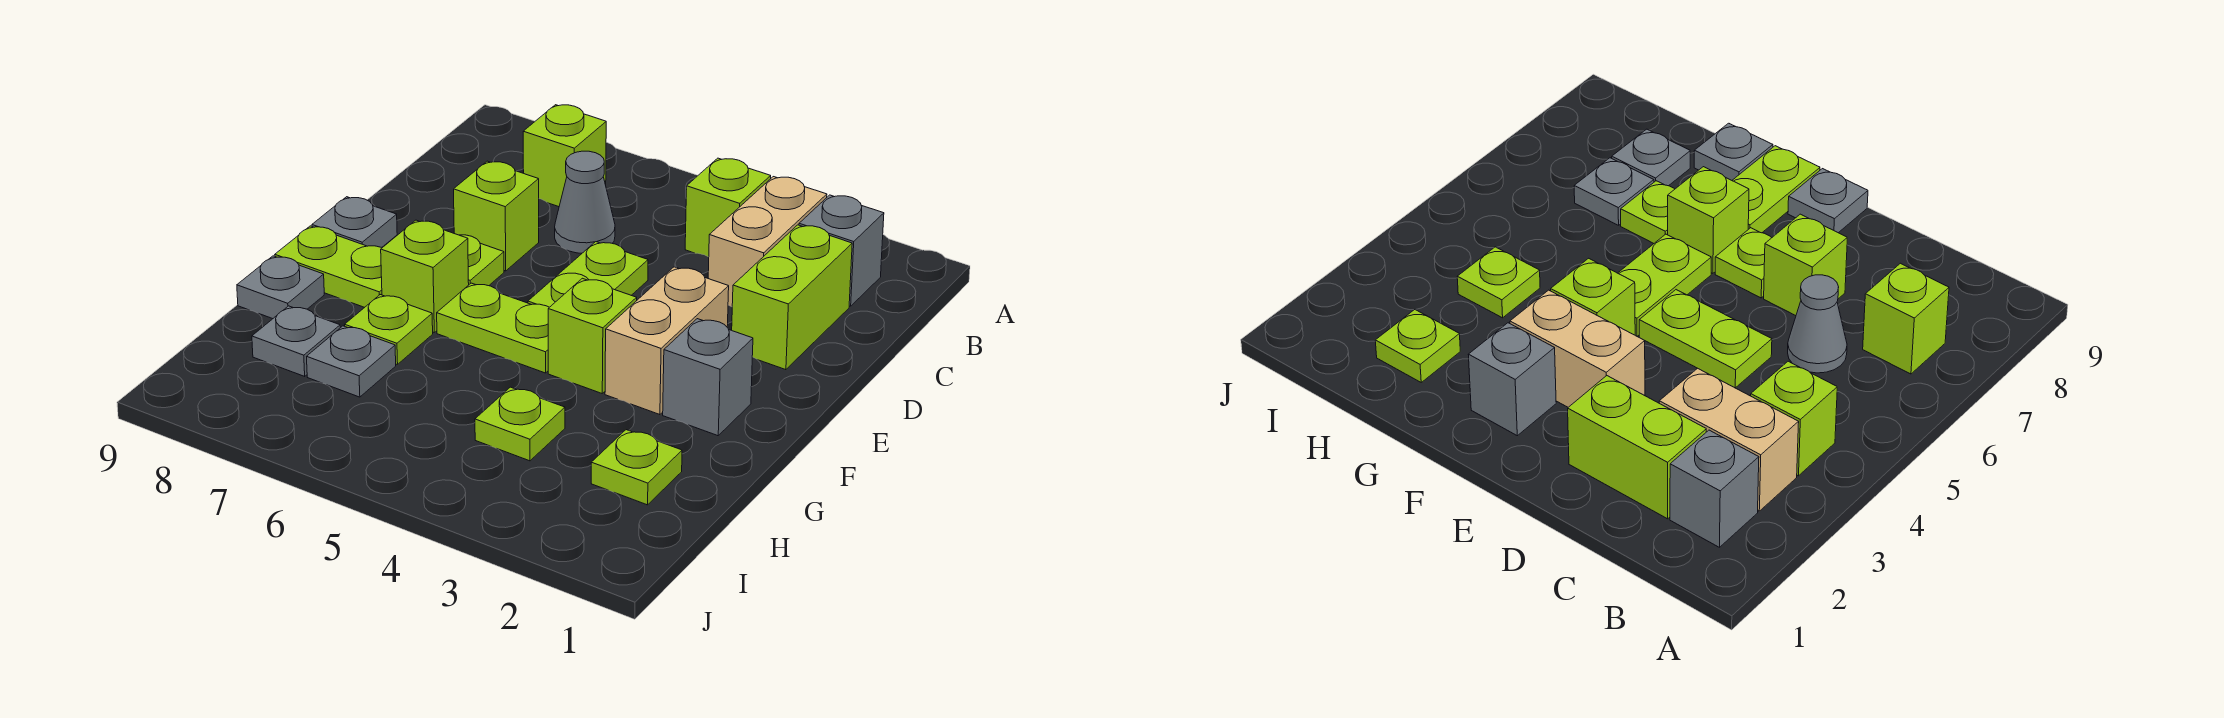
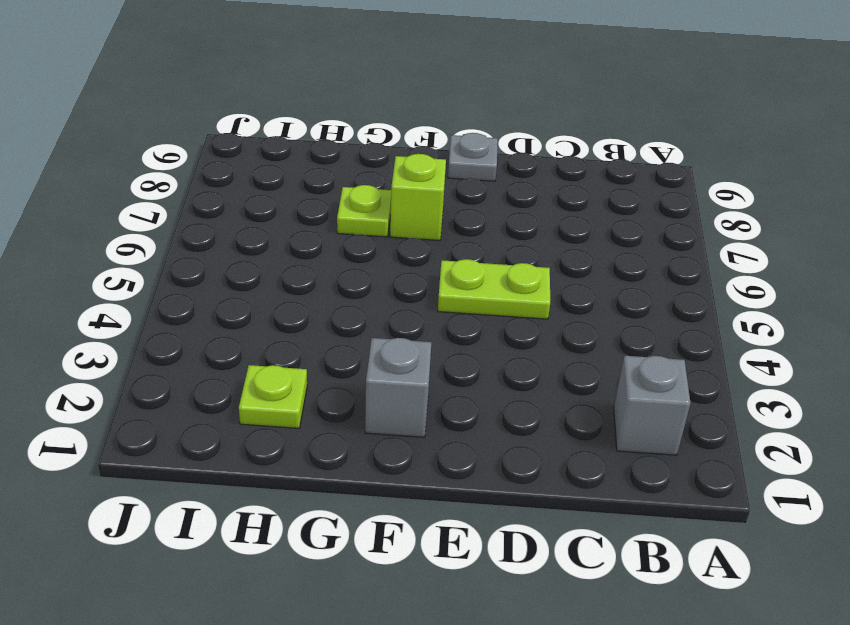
none -> tan 1x2 brick [708,177,827,307]
none -> lime 1x1 brick [685,158,771,257]
none -> lime 1x1 brick [523,105,606,207]

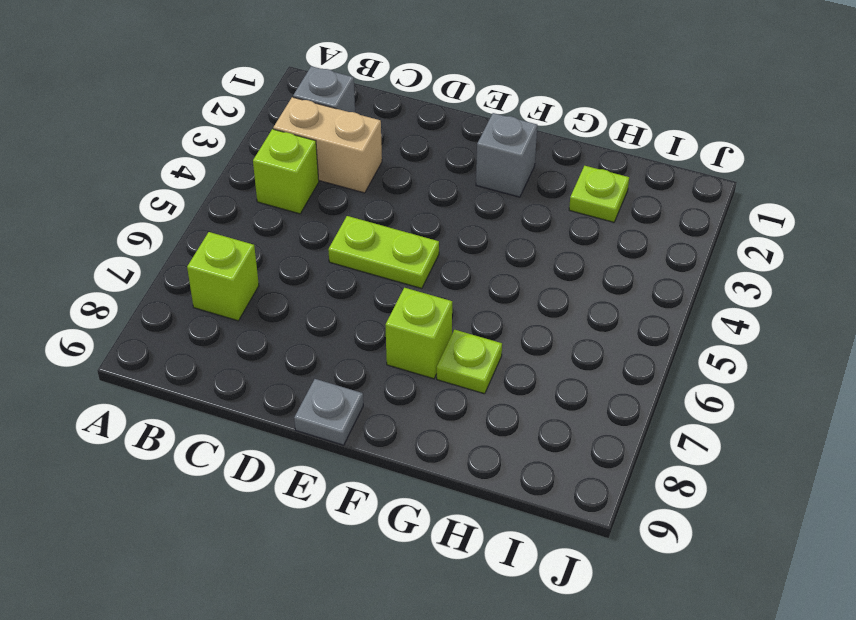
none -> lime 1x2 brick [732,225,852,370]
none -> grey 1x1 cone [555,151,615,253]
none -> lime 1x1 brick [454,161,539,271]

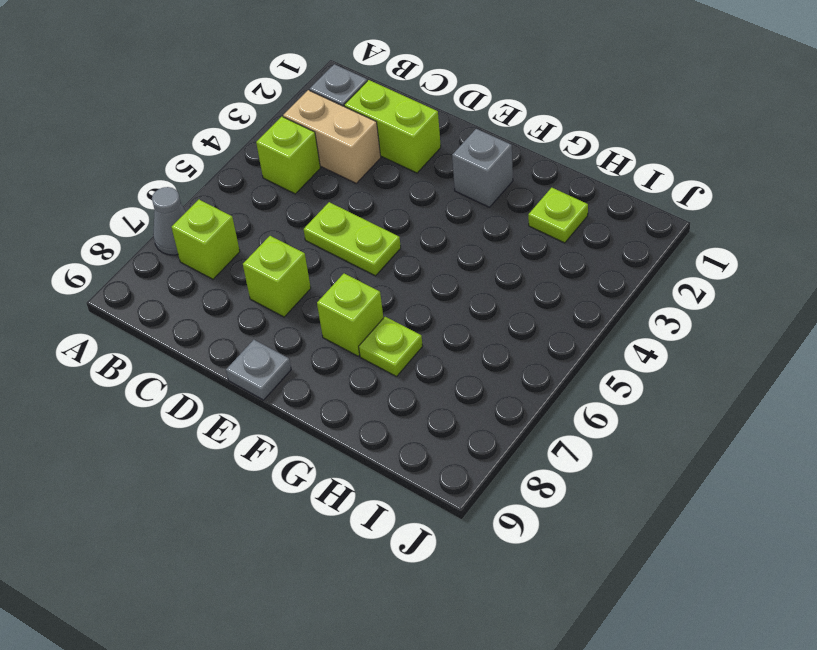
grey 1x1 cone [152,187,186,255] -> grey 1x1 cone moved to [555,151,615,253]
none -> tan 1x2 brick [605,267,729,415]
none -> lime 1x1 plate [460,235,504,286]
none -> lime 1x1 brick [548,278,637,393]

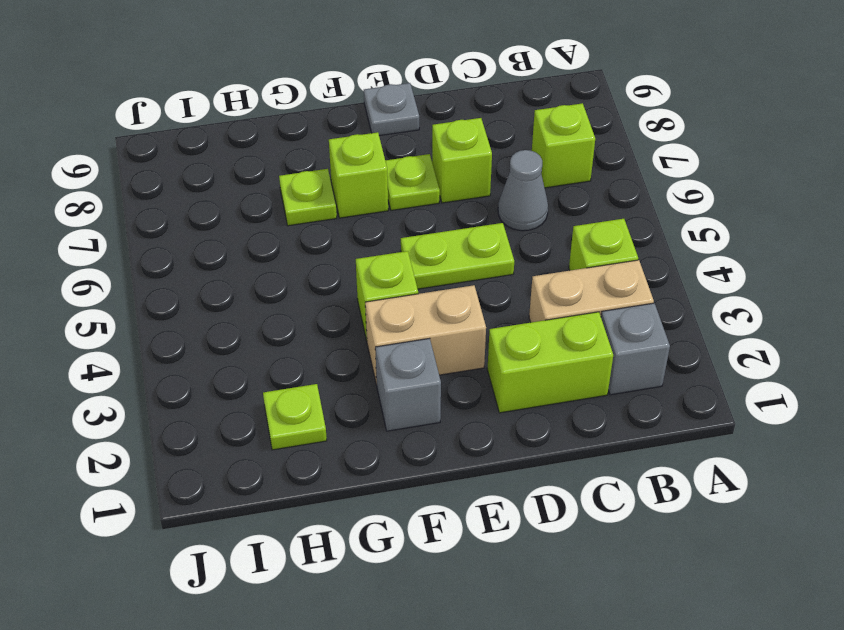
none -> lime 1x2 plate [437,283,549,373]
none -> lime 1x2 plate [275,226,382,307]
none -> grey 1x1 plate [237,256,324,319]

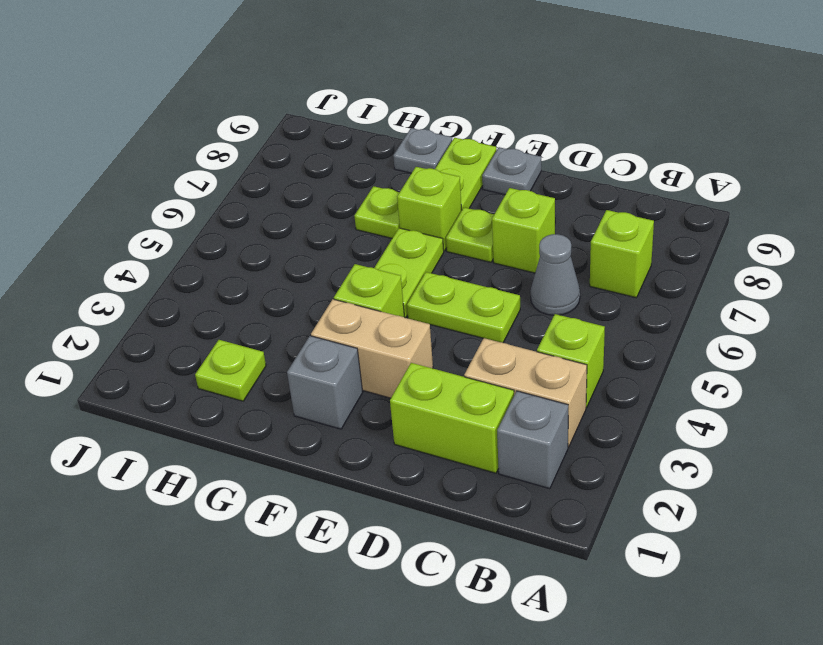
none -> lime 1x1 plate [475,387,565,461]
none -> grey 1x1 plate [307,326,396,397]
none -> grey 1x1 plate [252,306,340,376]

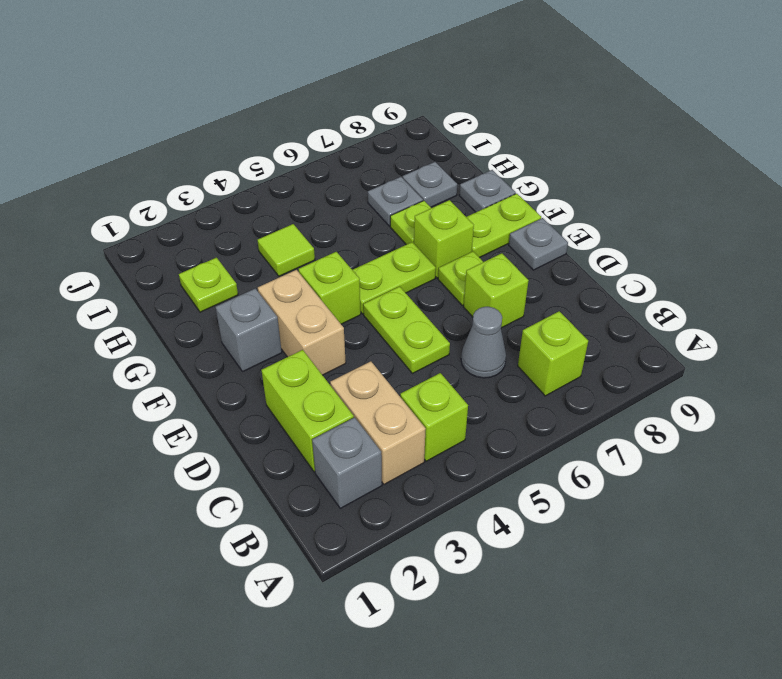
lime 1x1 tile [257,224,315,276] -> lime 1x1 plate [475,387,565,461]

